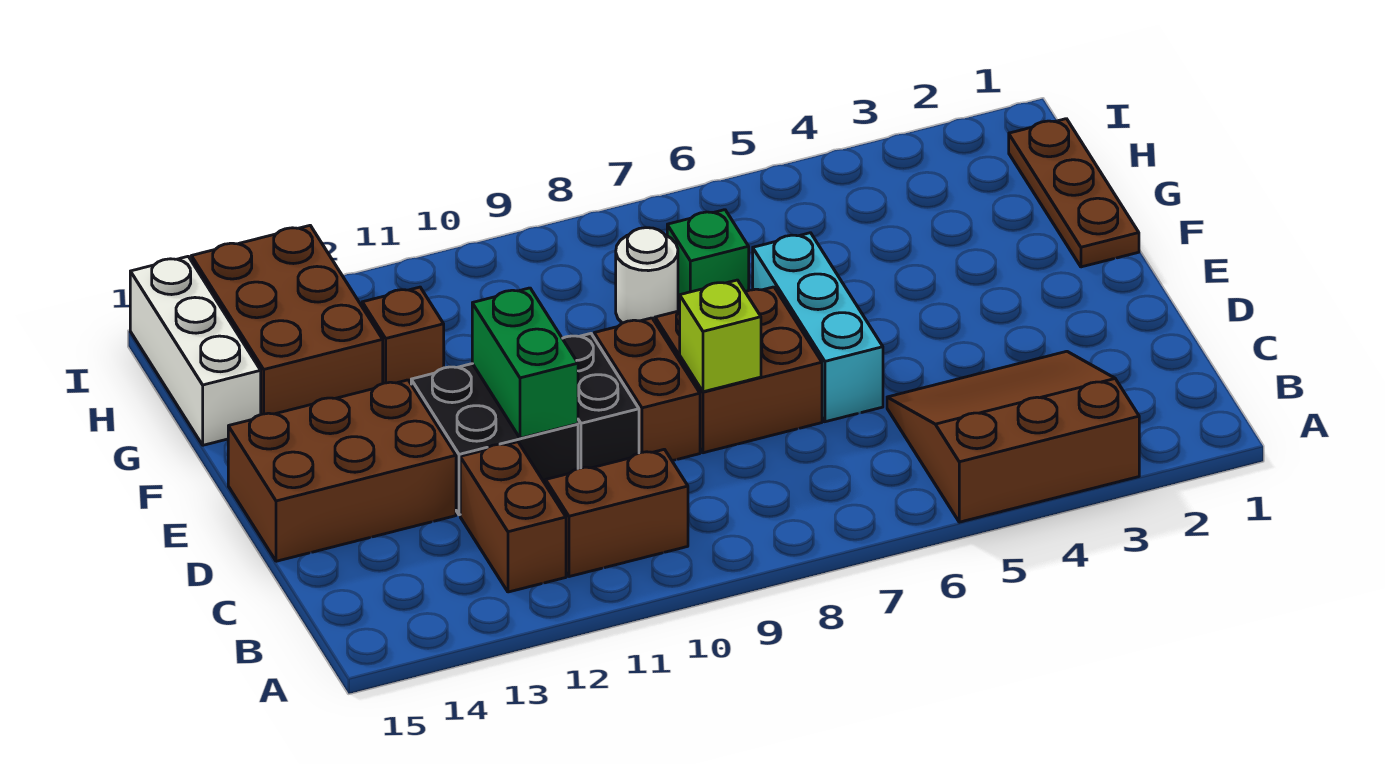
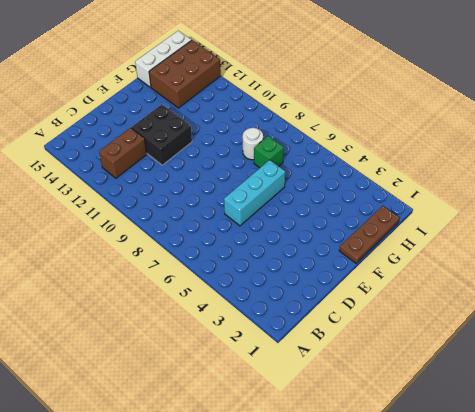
none -> brown 3x3 slope [887,351,1139,522]
none -> brown 1x2 brick [546,449,688,577]
none -> brown 2x2 brick [655,287,822,453]

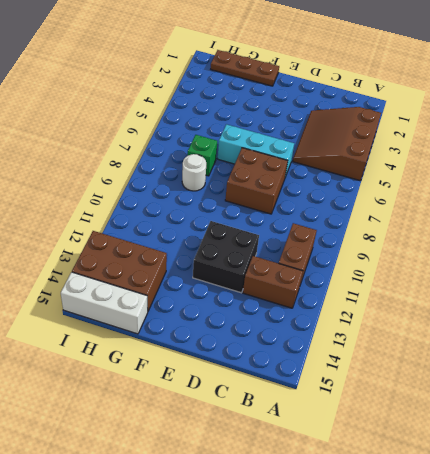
none -> brown 1x2 brick [594,318,700,461]
none -> black 1x2 brick [562,334,639,468]
none -> brown 2x3 brick [228,380,456,561]

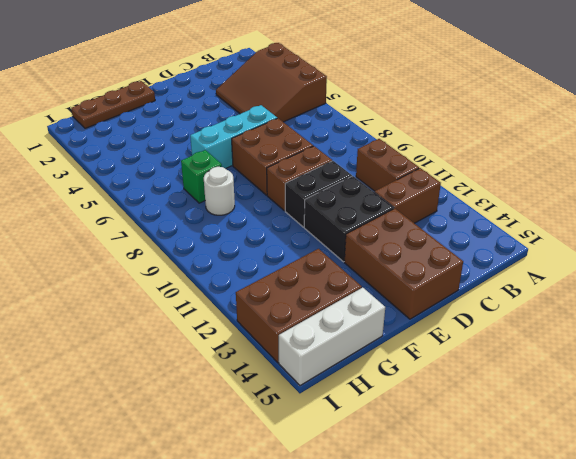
none -> brown 1x1 brick [362,287,444,383]
none -> lime 1x1 brick [680,280,761,392]
none -> green 1x2 brick [472,288,578,438]

